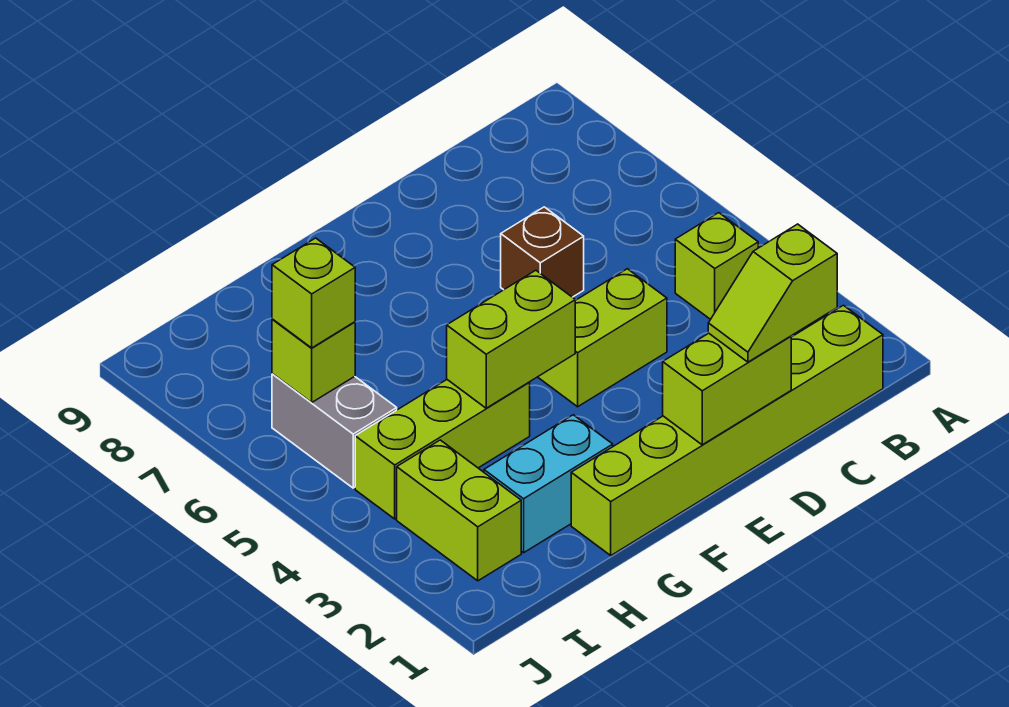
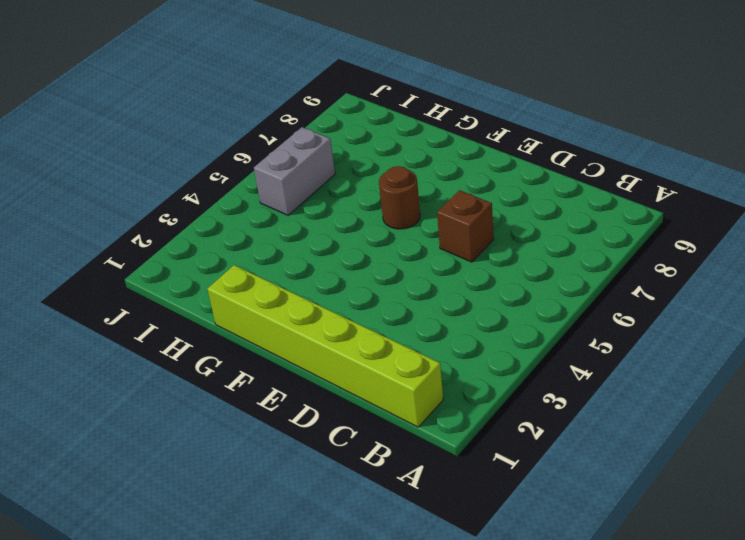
brown 1x1 round brick [379,166,420,229] -> none
none -> lime 1x1 brick [675,213,758,319]
none -> lime 1x2 brick [538,269,667,407]
none -> cyan 1x2 brick [484,415,613,553]

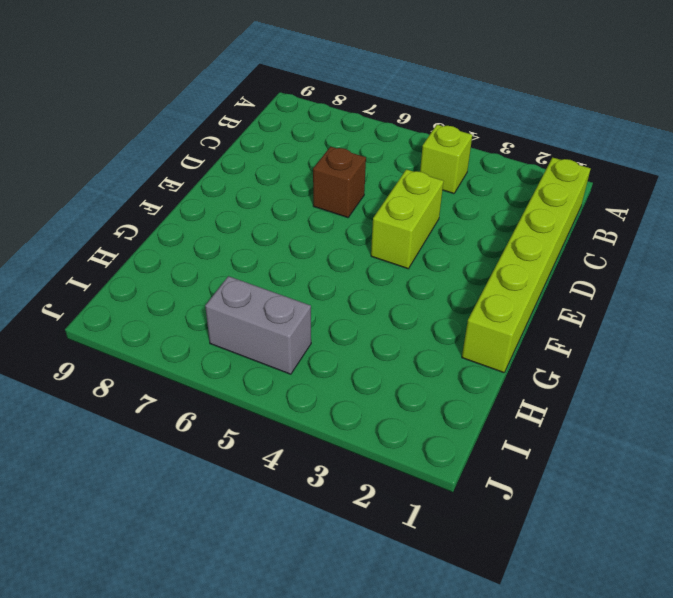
none -> cyan 1x2 brick [484,415,613,553]
none -> lime 1x3 brick [355,380,530,519]
none -> lime 1x2 brick [397,440,521,581]

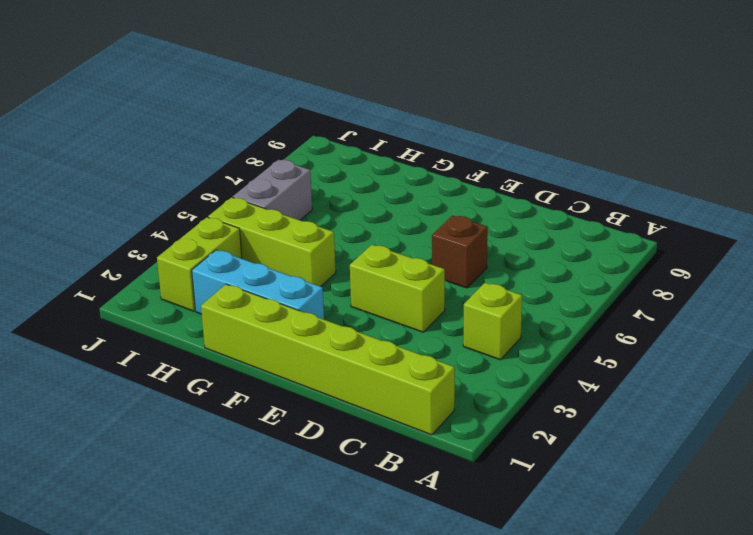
cyan 1x3 brick [192,250,324,319] -> cyan 1x2 brick [484,415,613,553]
none -> lime 1x2 brick [663,333,791,445]
none -> lime 1x2 brick [447,270,575,408]
none -> lime 1x1 brick [272,319,355,402]

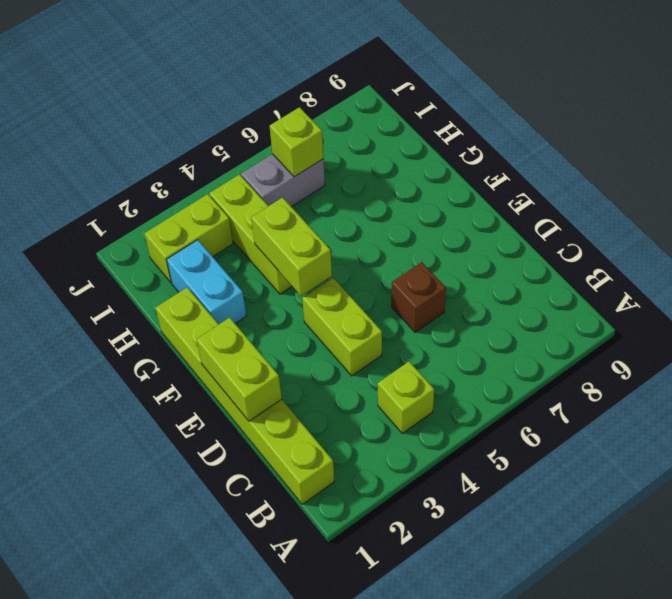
none -> lime 1x2 slope [708,224,837,362]
none -> lime 1x1 brick [272,238,355,348]

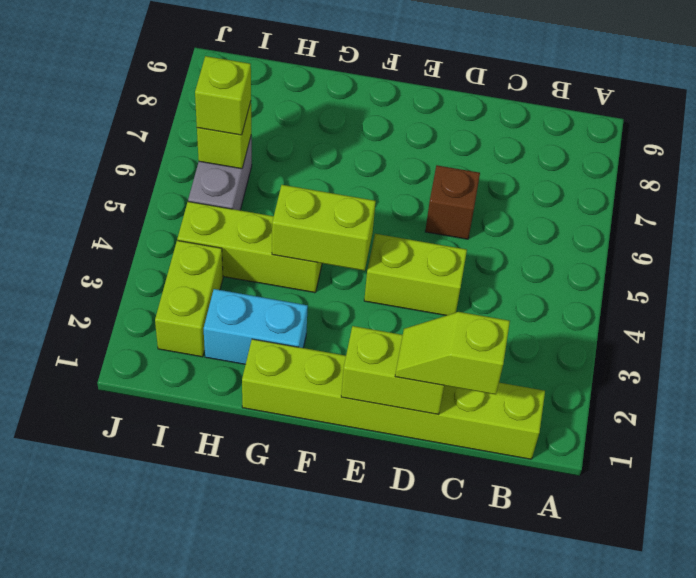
none -> lime 1x1 brick [675,213,758,319]

